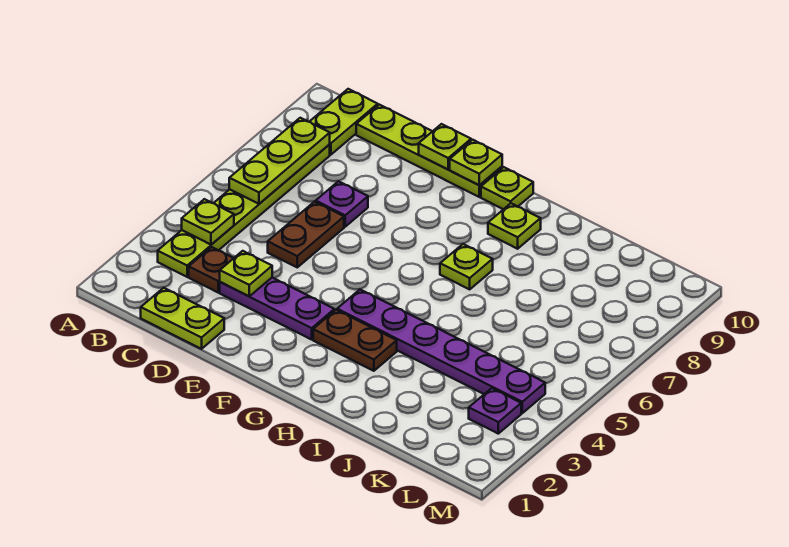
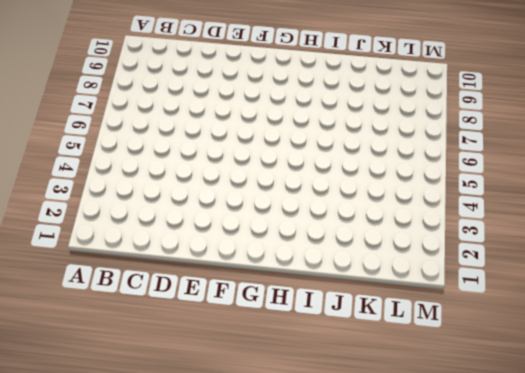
none -> lime 1x6 plate [158,145,330,277]
none -> lime 1x2 plate [310,89,378,155]
none -> lime 1x2 plate [141,288,224,349]

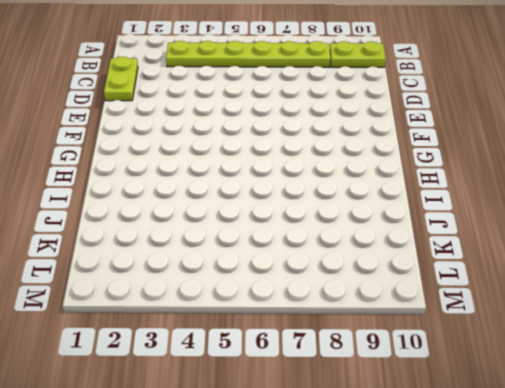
none -> brown 1x1 plate [189,247,233,292]
none -> lime 1x4 plate [356,105,502,197]
none -> purple 1x3 plate [220,278,335,340]

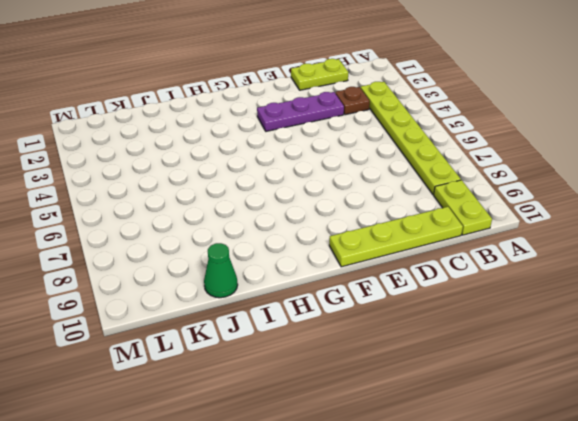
green 1x1 cone [204,243,238,298] -> none
none -> brown 1x2 plate [268,202,344,267]
none -> purple 1x1 plate [316,181,368,227]
none -> brown 1x2 plate [313,310,397,371]

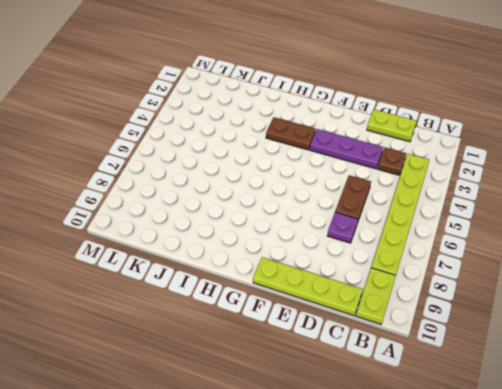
none -> purple 1x6 plate [337,290,545,413]
none -> lime 1x1 plate [481,167,533,209]
none -> lime 1x1 plate [440,244,493,289]

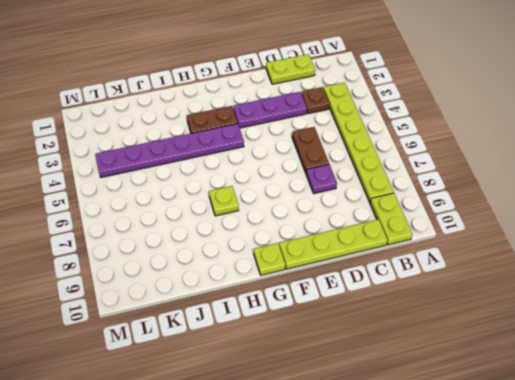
none -> lime 1x1 plate [488,203,541,249]
none -> purple 1x1 plate [469,388,521,434]
none -> lime 1x1 plate [182,199,234,245]

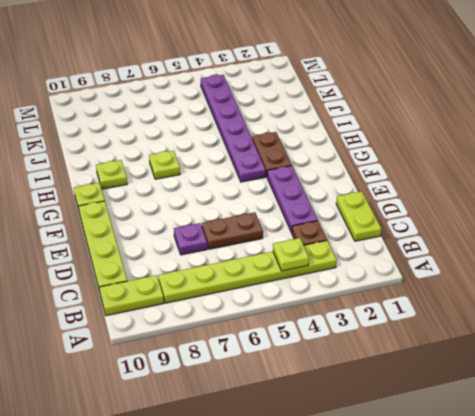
none -> purple 1x1 plate [469,388,521,434]
none -> lime 1x3 plate [229,118,330,204]
none -> lime 1x1 plate [220,251,272,296]

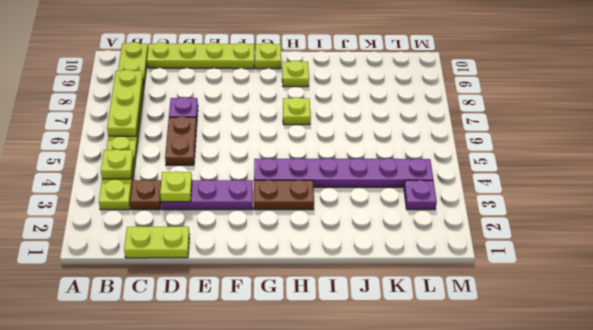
none -> lime 1x1 plate [419,124,471,169]
none -> lime 1x1 plate [450,140,502,185]

